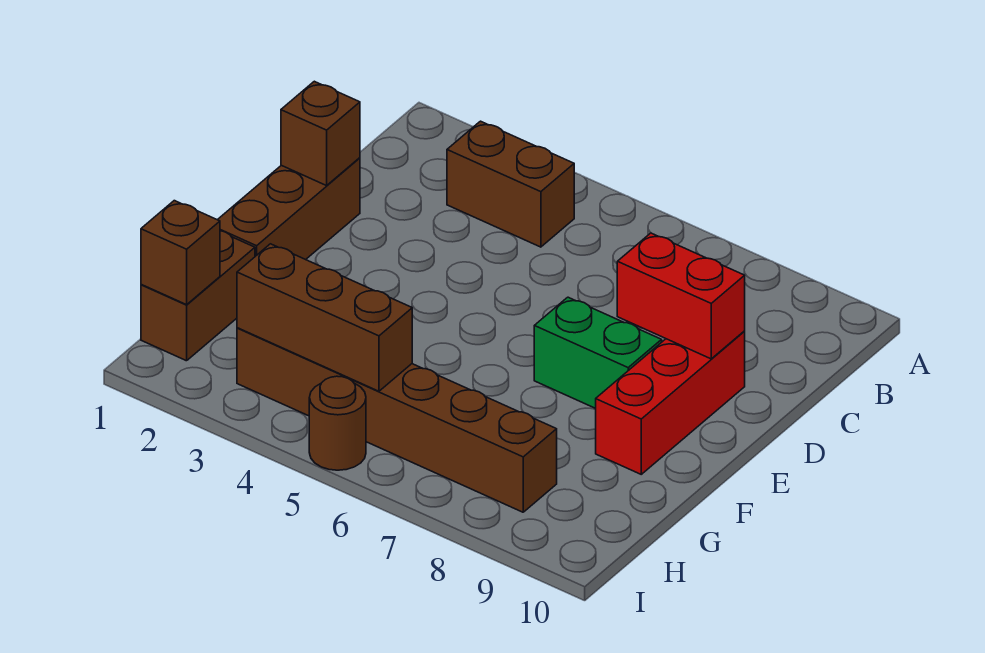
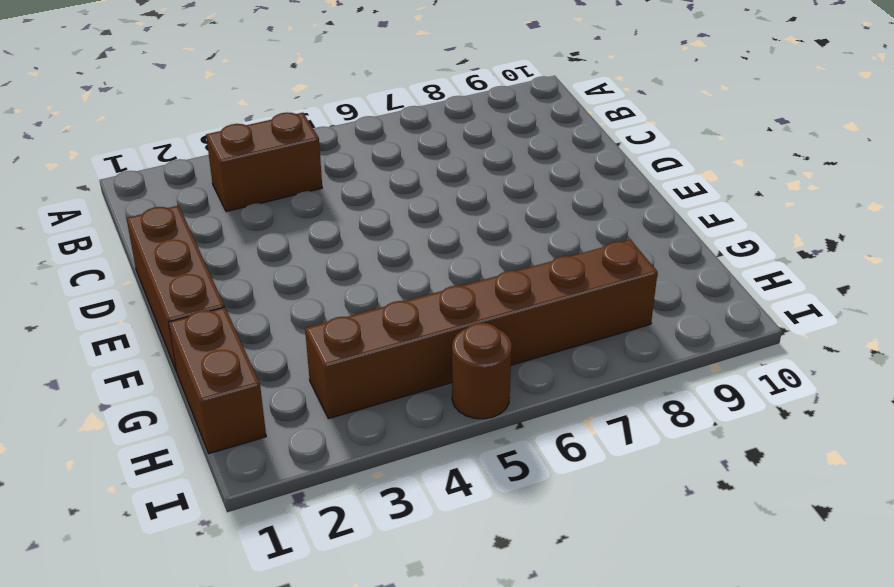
none -> red 1x3 brick [596,332,745,474]
none -> green 1x2 brick [534,297,662,408]

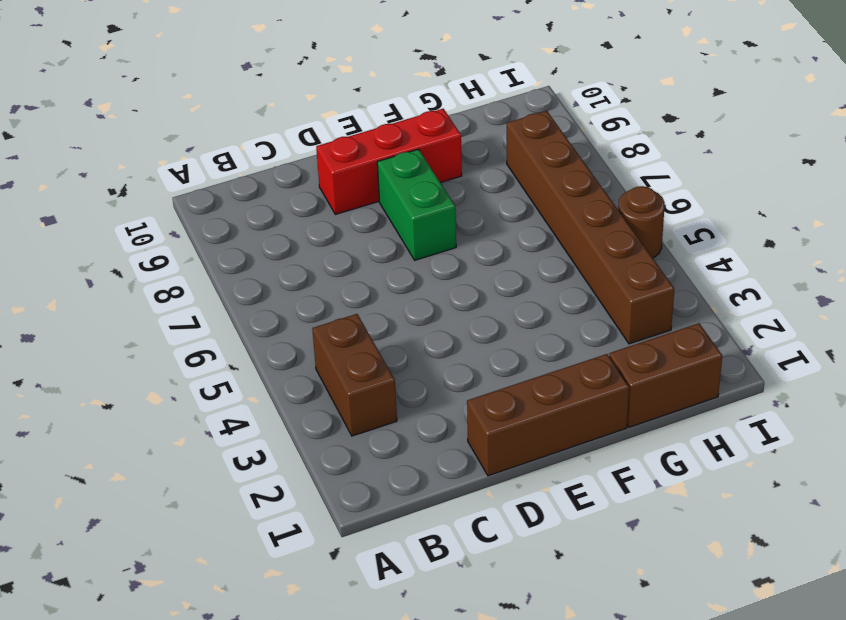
none -> brown 1x1 brick [281,81,360,186]
none -> red 1x2 brick [617,233,745,359]

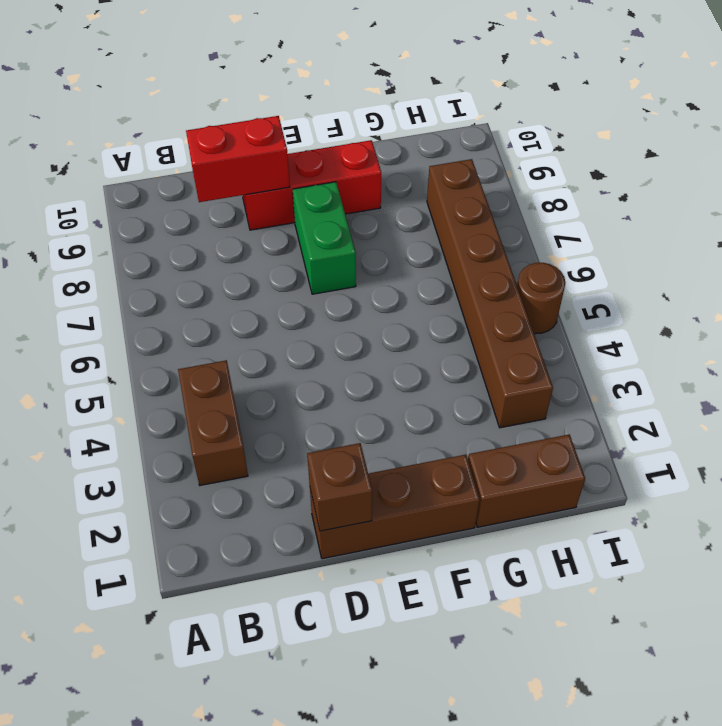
red 1x2 brick [186,116,290,202] -> red 1x2 brick turned to [617,233,745,359]
none -> brown 1x1 brick [141,201,220,305]
none -> brown 1x3 brick [237,244,412,391]

